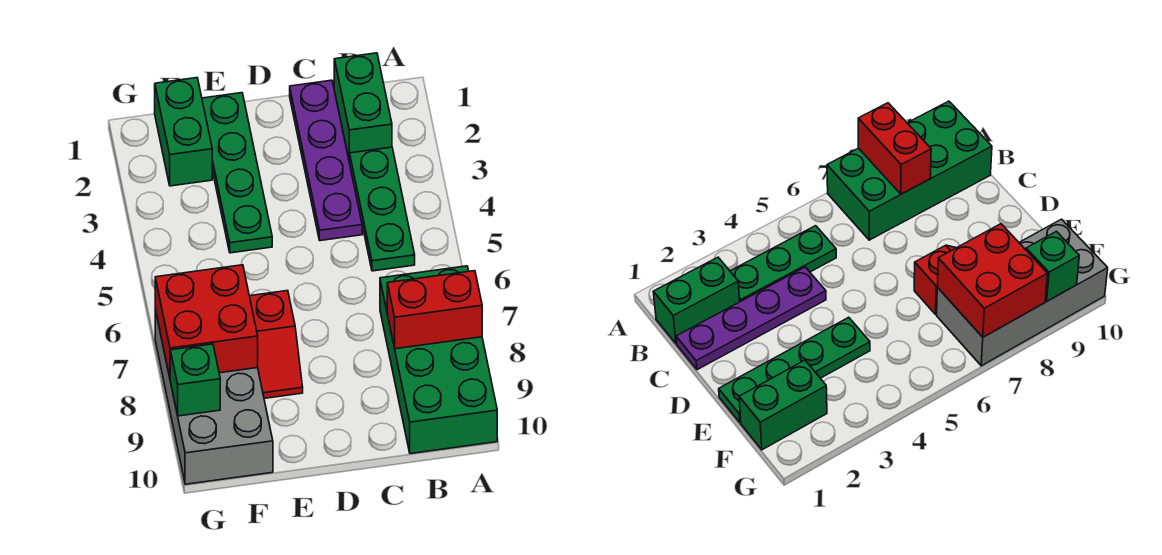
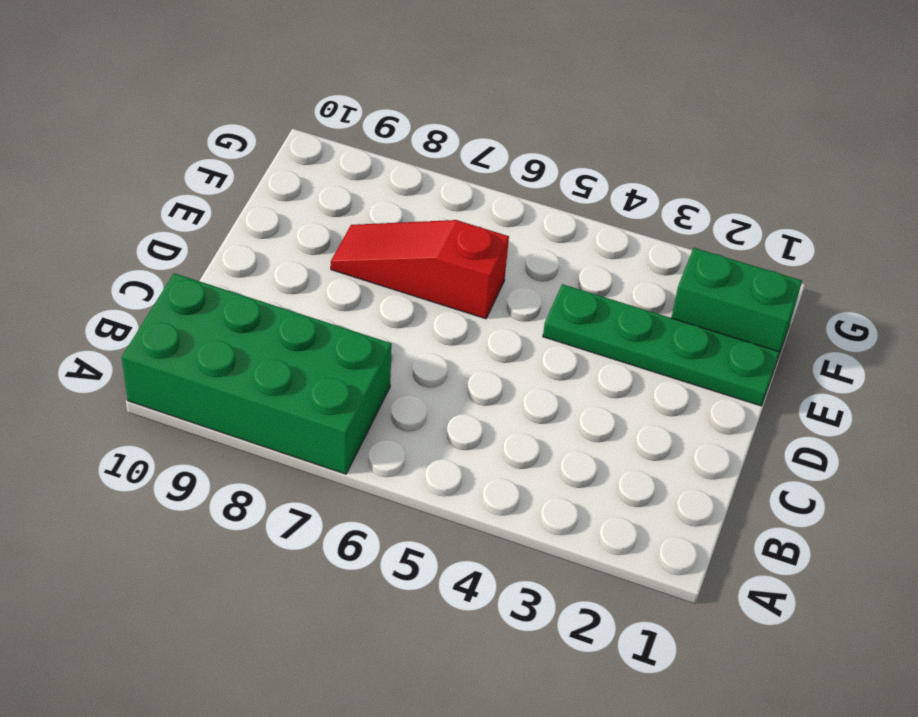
red 1x3 slope [331,220,509,319] -> red 1x2 slope [250,291,303,398]
none -> green 1x2 brick [334,53,392,161]
none -> green 1x3 plate [350,147,415,271]

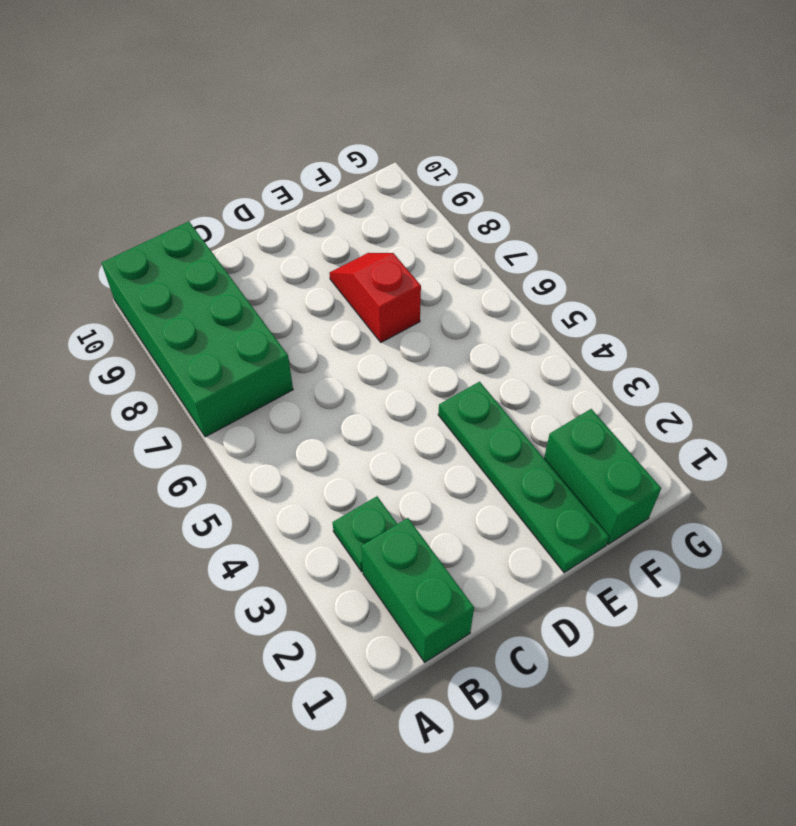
green 1x1 plate [333,496,397,572] -> green 1x3 plate [350,147,415,271]
none -> purple 1x4 plate [290,80,362,241]
none -> grey 2x4 brick [155,310,273,484]

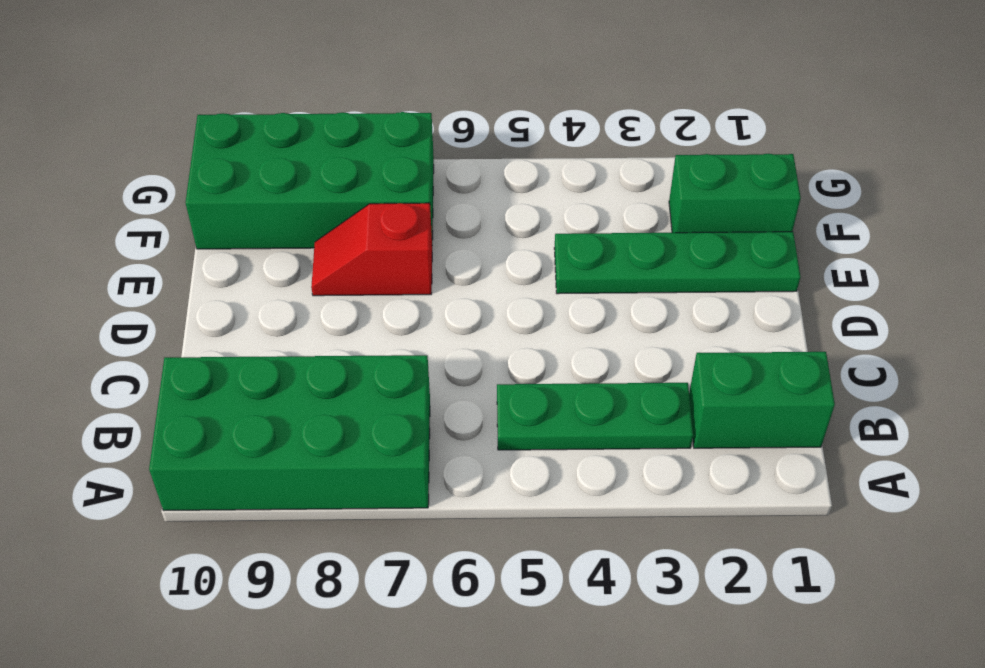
green 2x4 brick [185,112,434,249] -> grey 2x4 brick [155,310,273,484]
none -> purple 1x4 plate [290,80,362,241]
none -> red 1x2 brick [387,271,482,349]

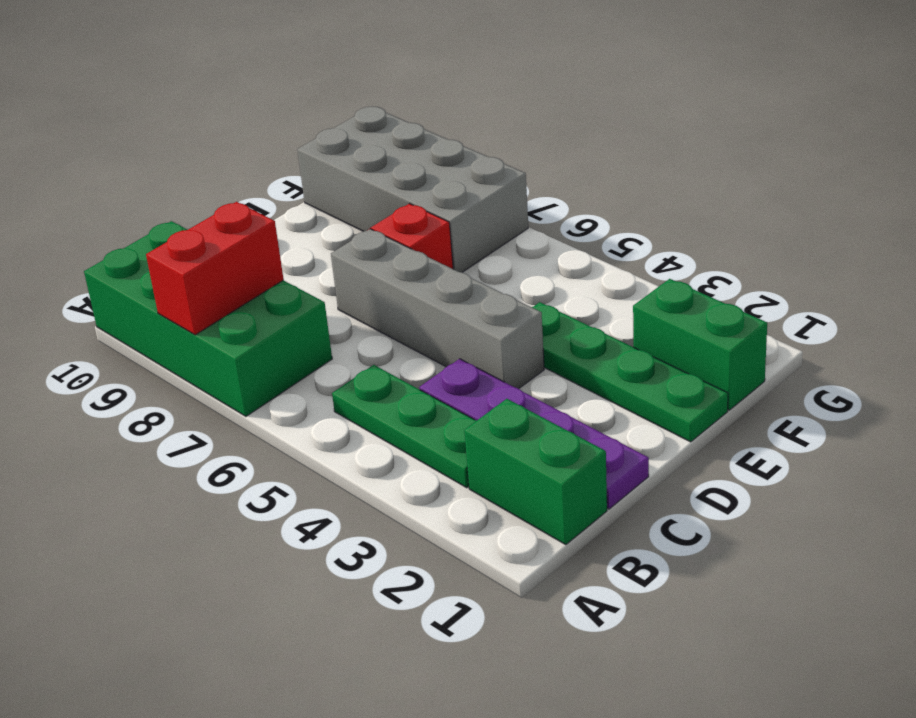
grey 1x4 brick [331,229,544,389] -> none
none -> red 2x2 brick [155,265,258,377]
none -> green 1x1 brick [170,344,220,416]

